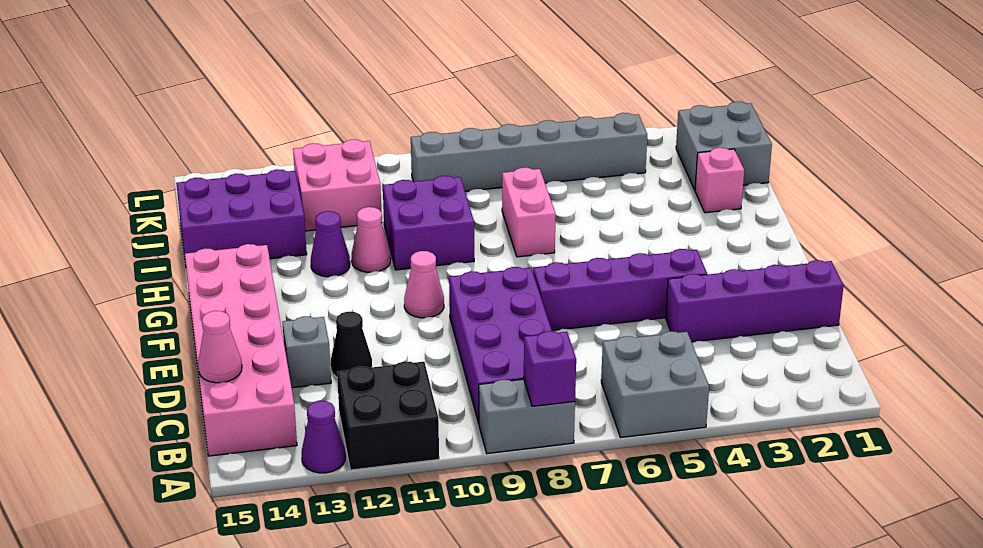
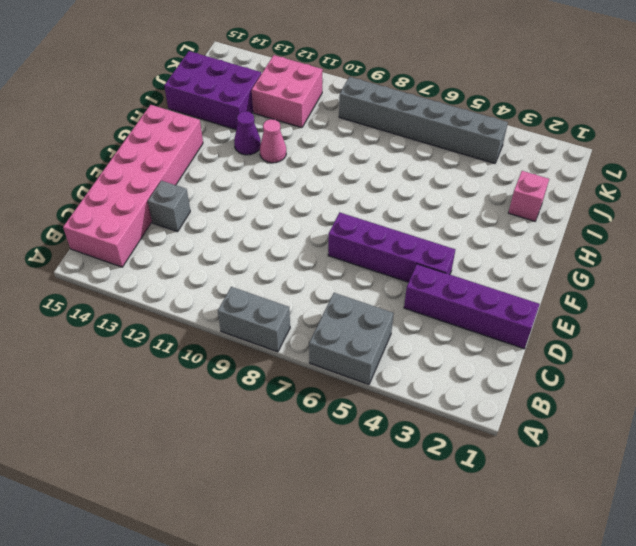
none -> black 2x2 brick [337,361,439,470]
none -> purple 1x1 cone [302,401,345,473]
none -> purple 2x4 brick [449,267,552,424]

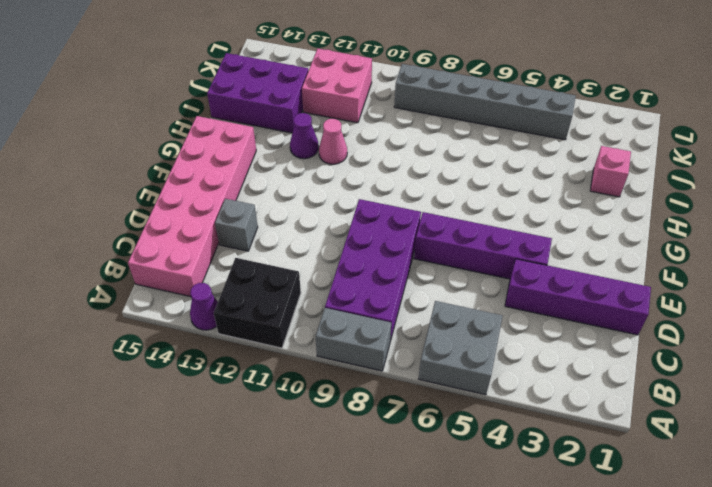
none -> black 1x1 cone [331,312,372,377]
none -> pink 1x1 cone [404,251,444,318]
none -> pink 1x2 brick [502,168,556,257]

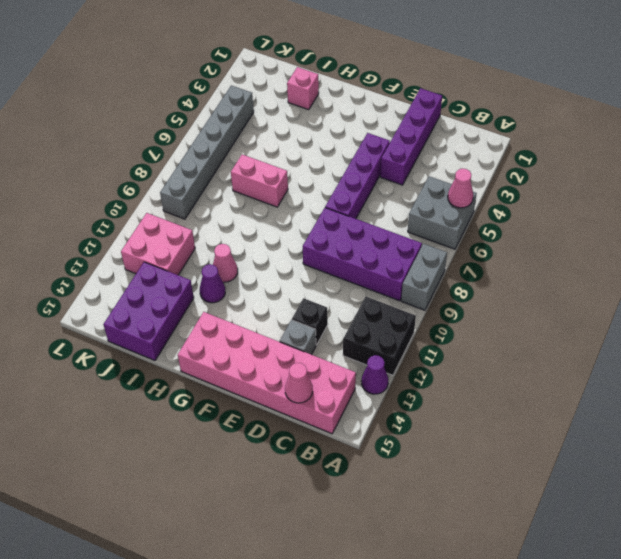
pink 1x1 cone [448,169,473,208] -> pink 1x1 cone moved to [404,251,444,318]
black 1x1 brick [292,298,328,345] -> black 1x1 cone [331,312,372,377]
none -> purple 2x2 brick [383,176,474,270]
none -> grey 2x2 brick [676,102,772,190]
none -> purple 1x1 brick [524,331,576,406]

